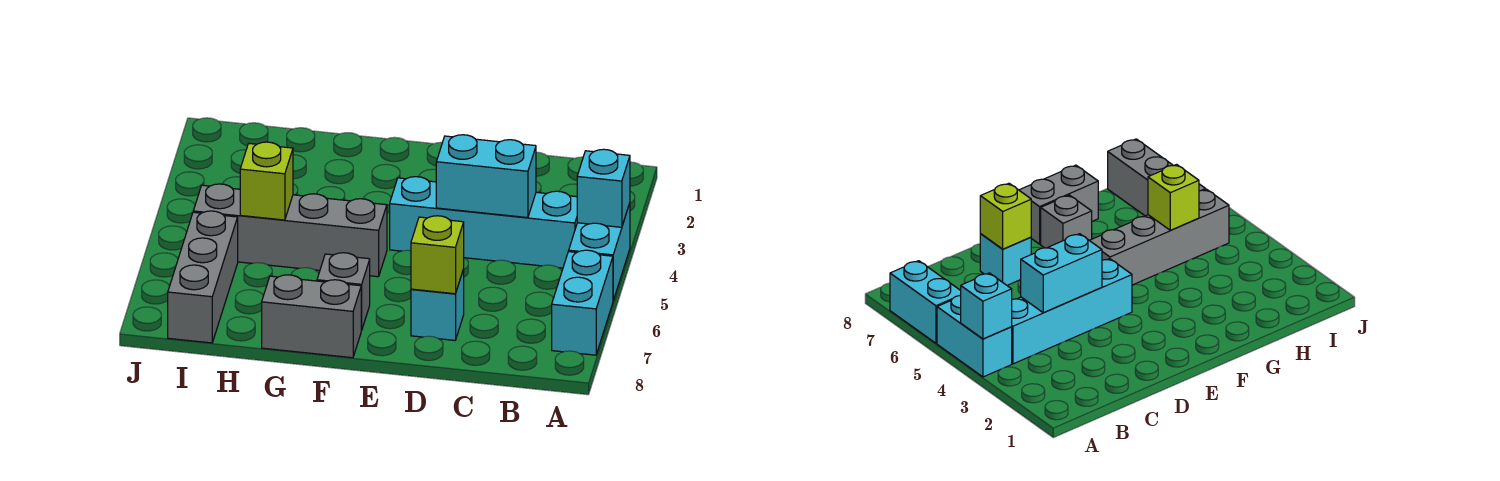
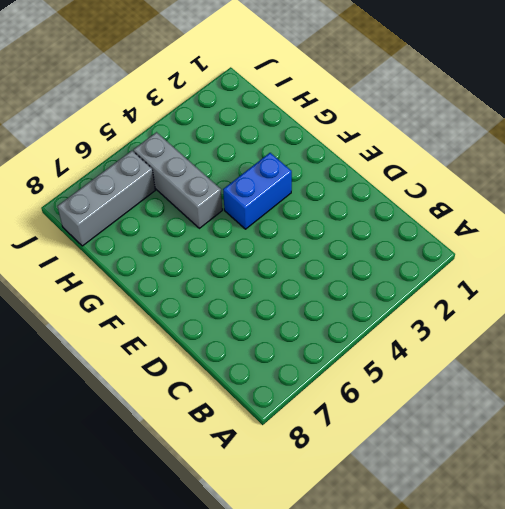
blue 1x2 brick [223,153,292,229] -> none
grey 1x3 brick [133,132,222,228] -> grey 1x4 brick [193,184,387,277]
none -> cyan 1x2 brick [569,203,630,300]
none -> cyan 1x2 brick [552,250,613,355]
none -> cyan 1x4 brick [390,177,577,268]

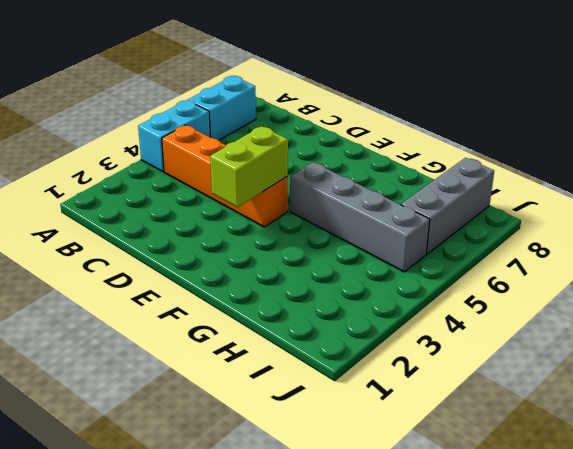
orange 1x4 brick [162,125,288,227] -> cyan 1x4 brick [390,177,577,268]
lime 1x2 brick [210,126,288,207] -> none
none -> cyan 1x1 brick [411,269,464,340]
none -> grey 1x1 brick [317,253,370,330]
none -> grey 1x2 brick [262,275,361,358]

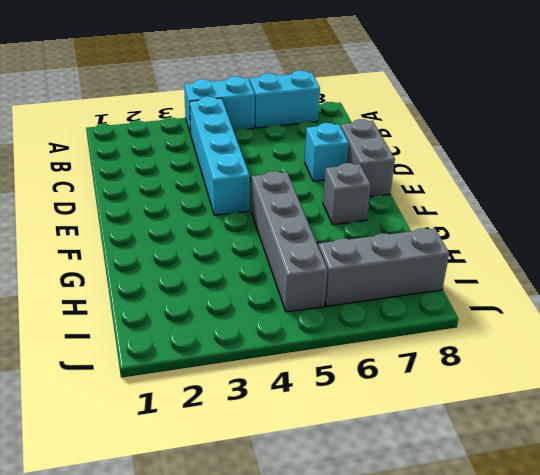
grey 1x2 brick [341,119,395,197] -> grey 1x2 brick moved to [262,275,361,358]
none -> cyan 1x1 brick [577,149,630,227]
none -> cyan 1x2 brick [436,135,536,218]
none -> lime 1x1 brick [411,216,464,294]

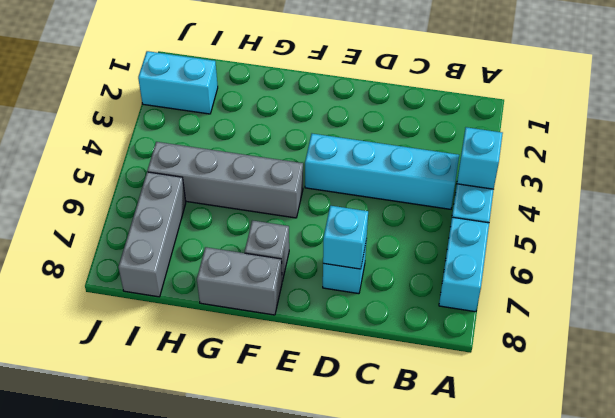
cyan 1x1 brick [323,206,368,269] -> lime 1x1 brick [411,216,464,294]
cyan 1x2 brick [138,51,218,114] -> cyan 1x2 brick moved to [436,135,536,218]
none -> lime 1x1 brick [240,142,293,220]

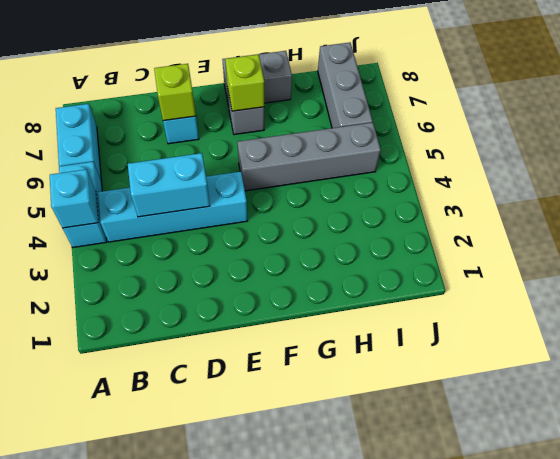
lime 1x1 brick [225,54,264,111] -> lime 1x1 brick moved to [240,142,293,220]

